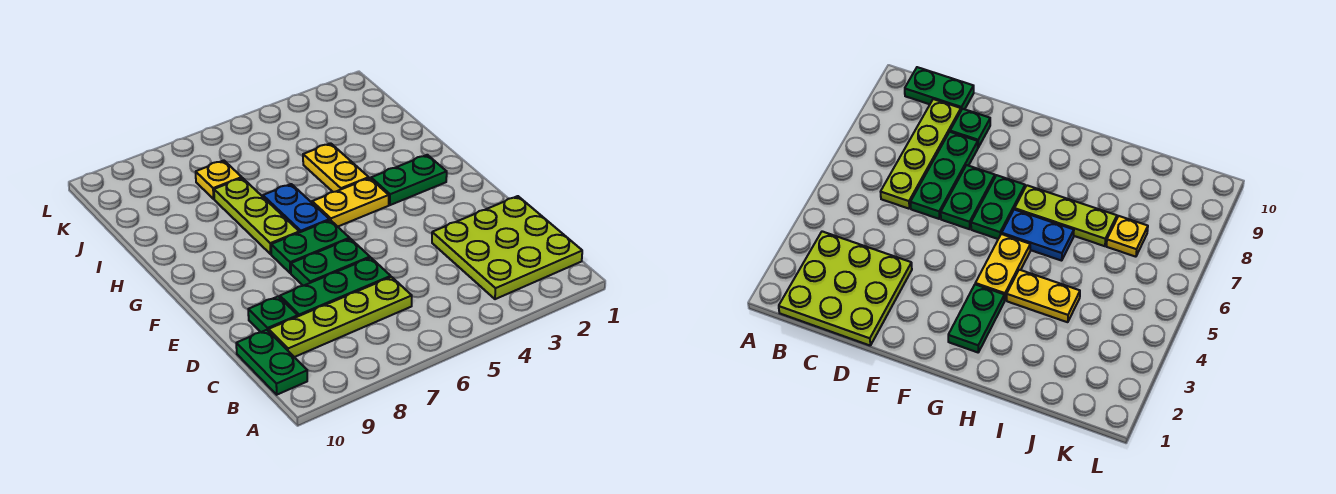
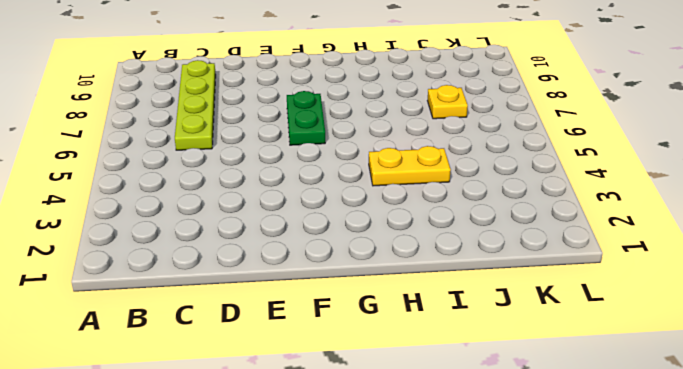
none -> lime 3x3 plate [432,196,582,299]
none -> green 1x2 plate [236,330,307,395]
none -> green 1x3 plate [280,258,391,316]

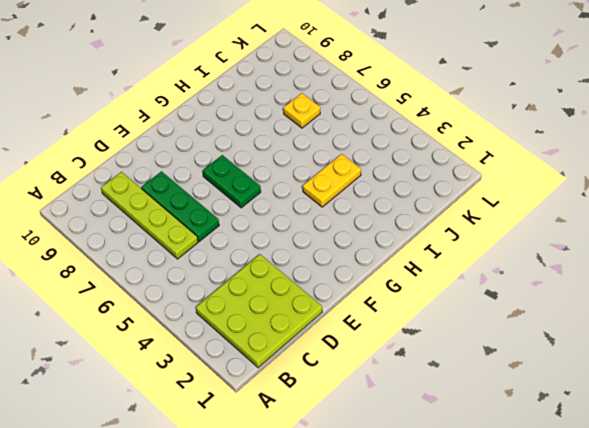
none -> green 1x2 plate [236,330,307,395]
none -> green 1x1 plate [248,296,298,332]
none -> green 1x2 plate [291,239,370,286]

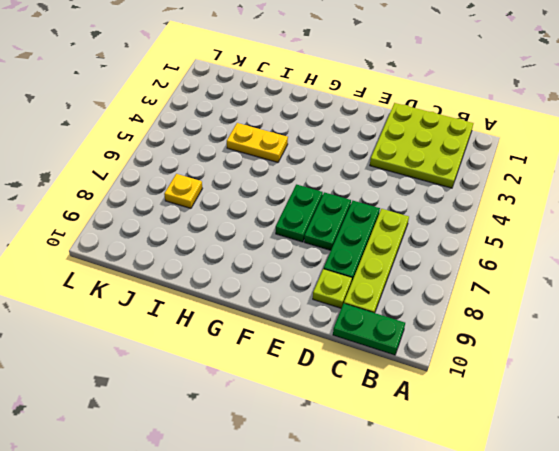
lime 1x1 plate [313,269,352,308] -> green 1x1 plate [248,296,298,332]
none -> green 1x2 plate [371,155,447,205]
none -> yellow 1x2 plate [312,178,389,227]
none -> blue 1x2 plate [263,184,329,232]

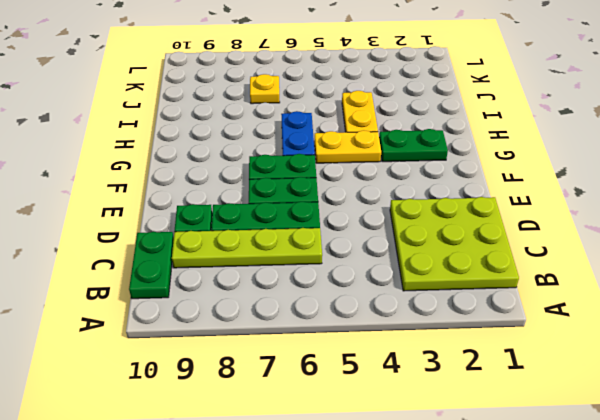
none -> lime 1x3 plate [214,178,299,254]

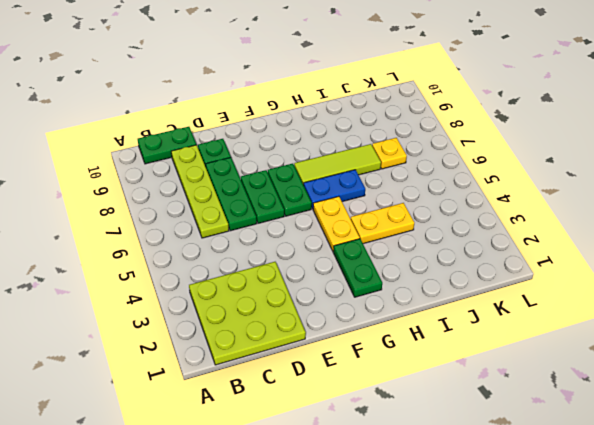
lime 1x3 tile [294,144,381,185] -> lime 1x3 plate [214,178,299,254]

